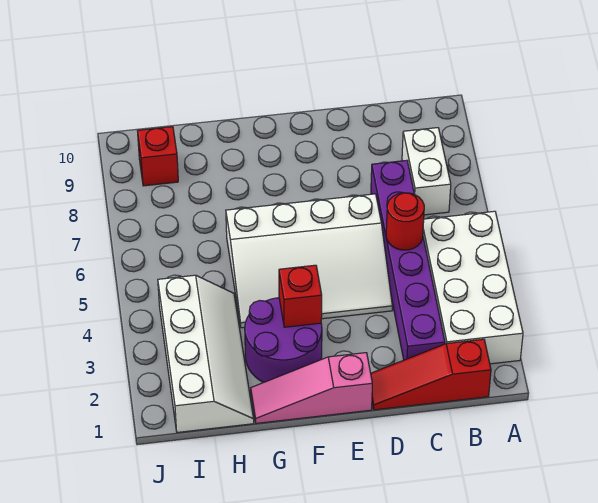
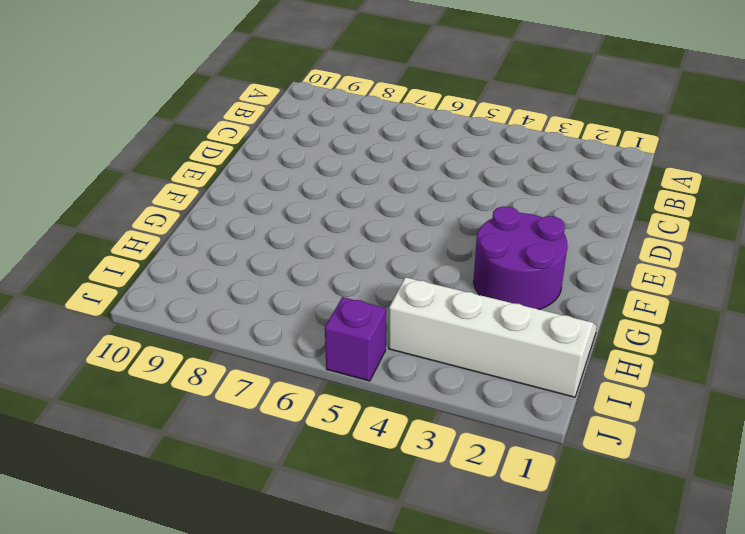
purple 1x1 brick [325,297,386,381] -> none
none -> white 2x4 brick [423,211,523,364]
none -> red 1x3 slope [371,339,491,410]

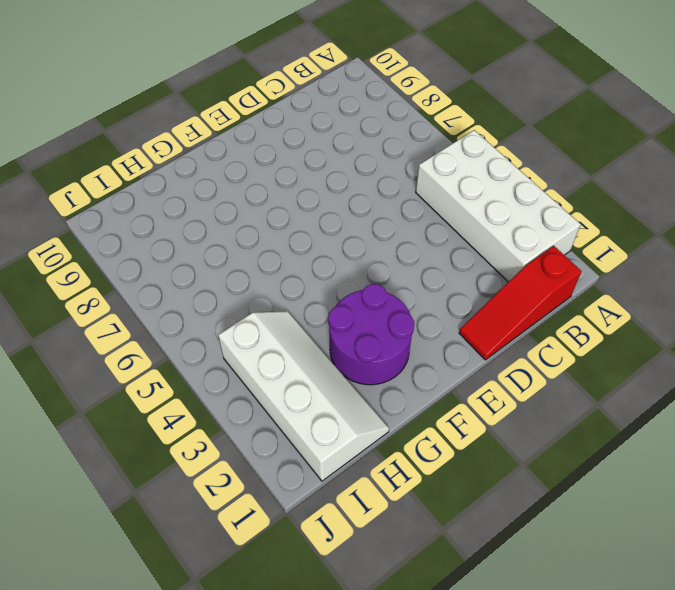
none -> white 1x2 brick [402,128,451,215]
none -> purple 1x6 brick [371,160,445,360]

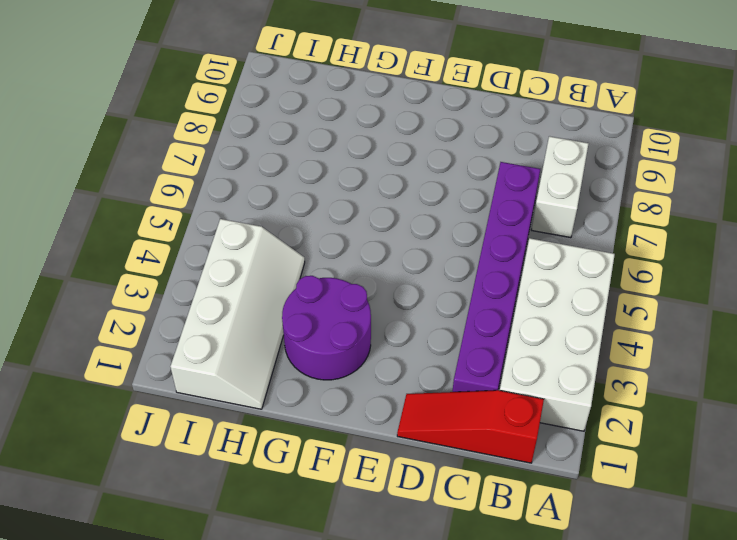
none -> white 3x4 slope [226,194,392,328]
none -> pink 1x3 slope [251,353,372,423]

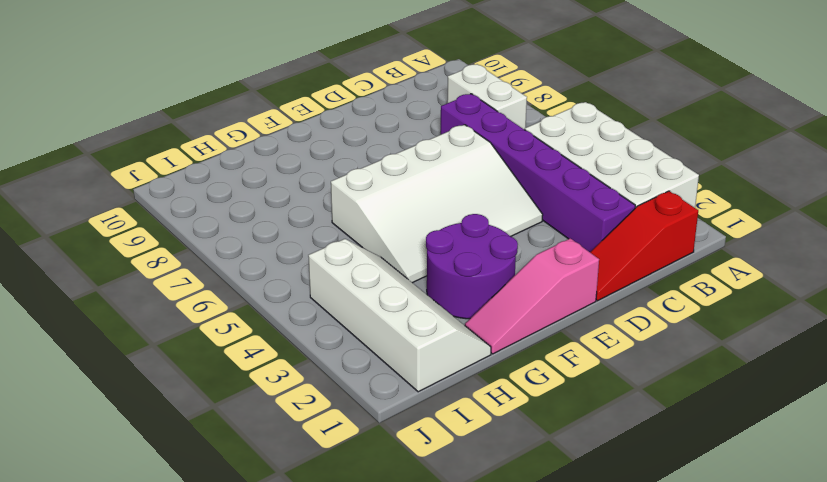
none -> red 1x1 brick [138,127,178,186]
none -> red 1x1 round brick [386,193,424,250]

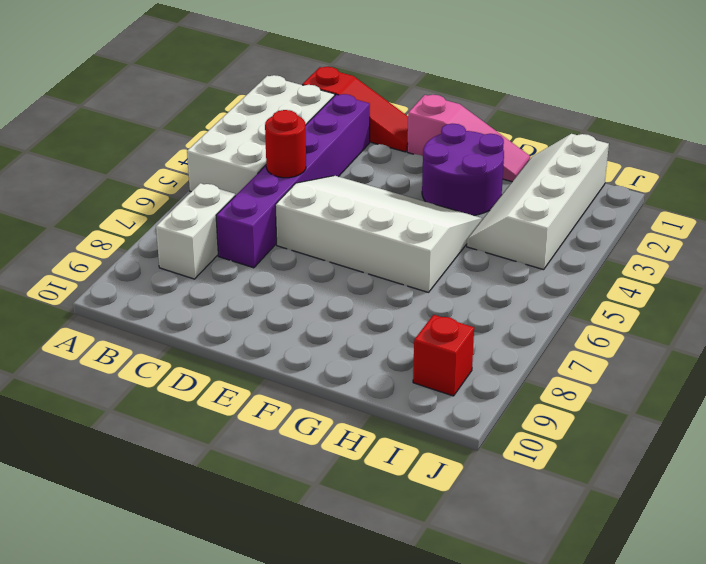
none -> red 1x1 brick [279,265,322,327]

